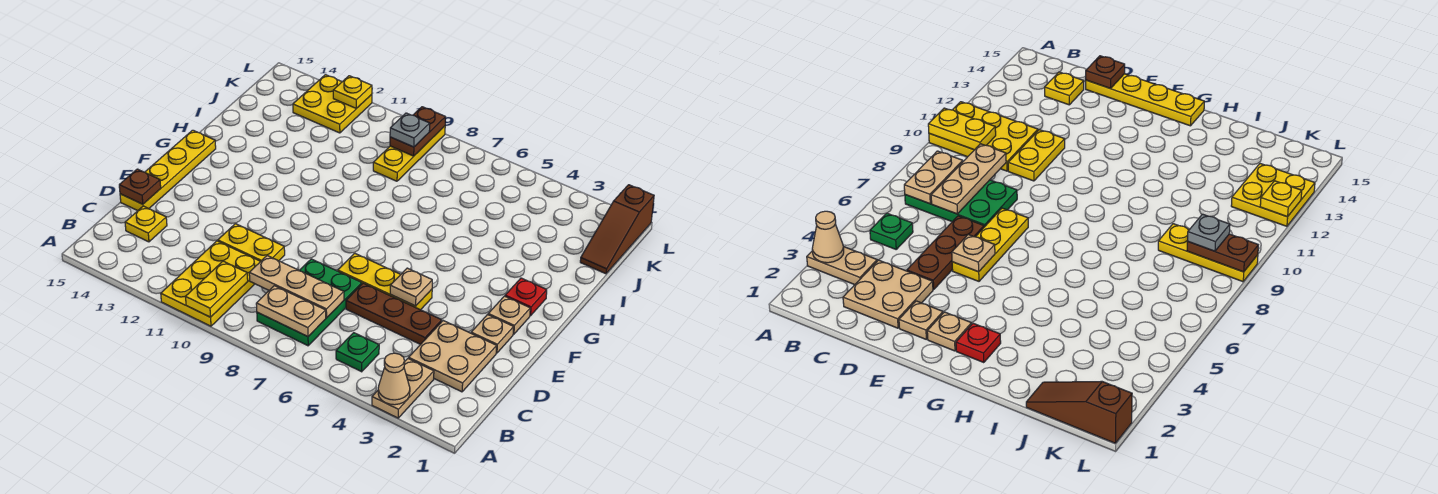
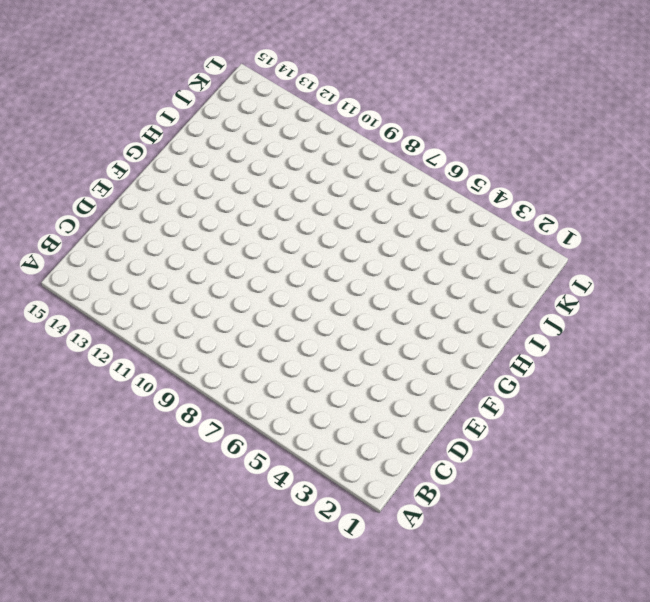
none -> tan 1x2 plate [372,359,434,418]
none -> yellow 2x3 plate [161,241,261,326]
none -> green 1x1 plate [336,333,379,372]

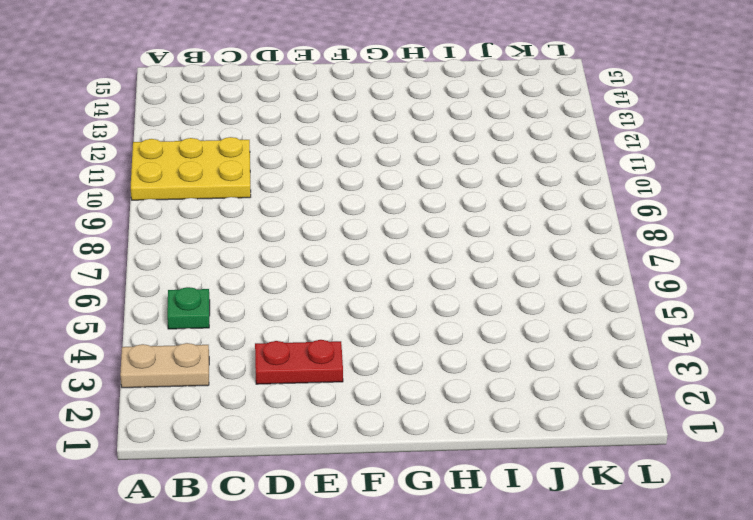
red 1x2 plate [255,340,343,384] -> tan 2x2 plate [409,321,497,392]
none -> green 2x3 plate [257,259,362,346]
none -> yellow 1x1 plate [125,206,167,242]
none -> brown 1x3 plate [346,283,442,345]

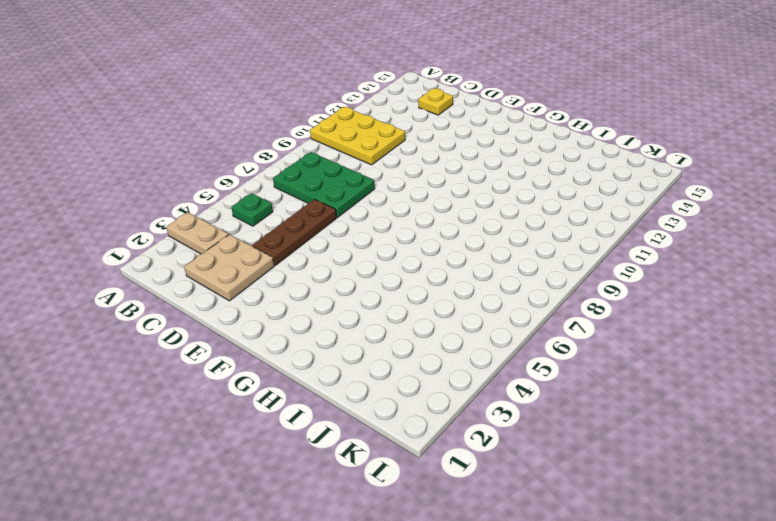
none -> yellow 1x2 plate [218,224,285,261]
none -> yellow 1x4 plate [120,130,216,211]
none -> tan 1x1 plate [471,315,514,353]

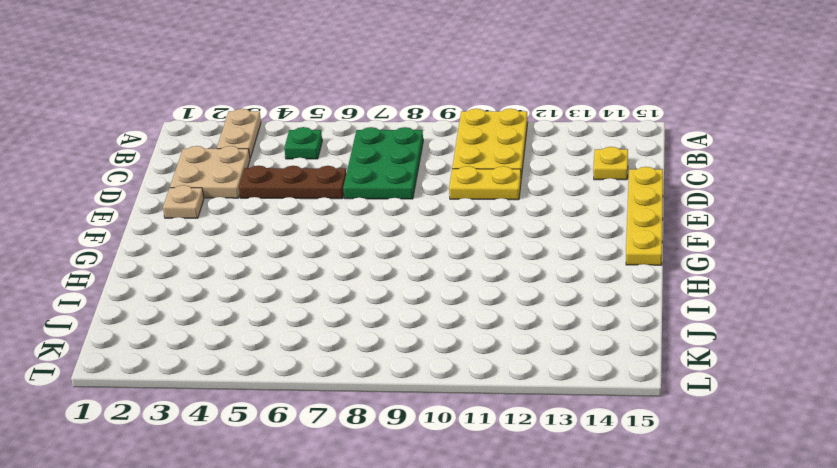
none -> yellow 1x3 plate [338,253,432,310]
none -> tan 1x1 plate [488,296,530,334]
none -> red 1x1 plate [505,278,547,316]

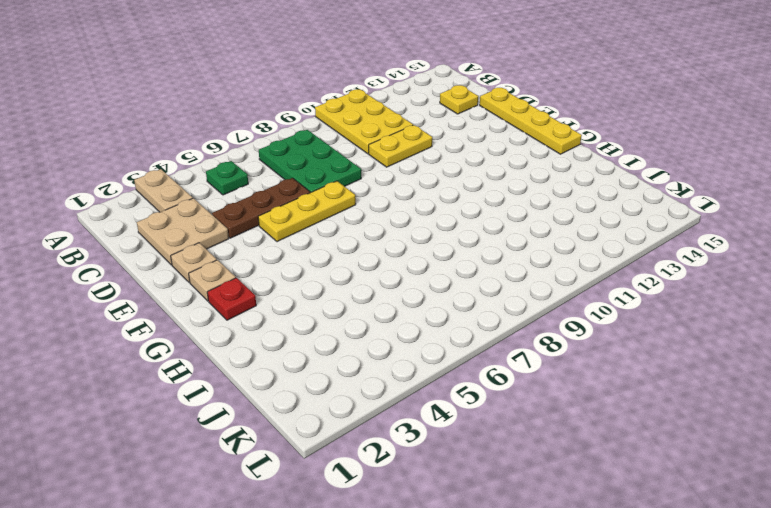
none -> brown 1x3 slope [580,185,654,274]
none -> yellow 1x3 plate [373,126,445,181]
none -> yellow 2x2 plate [293,75,372,133]

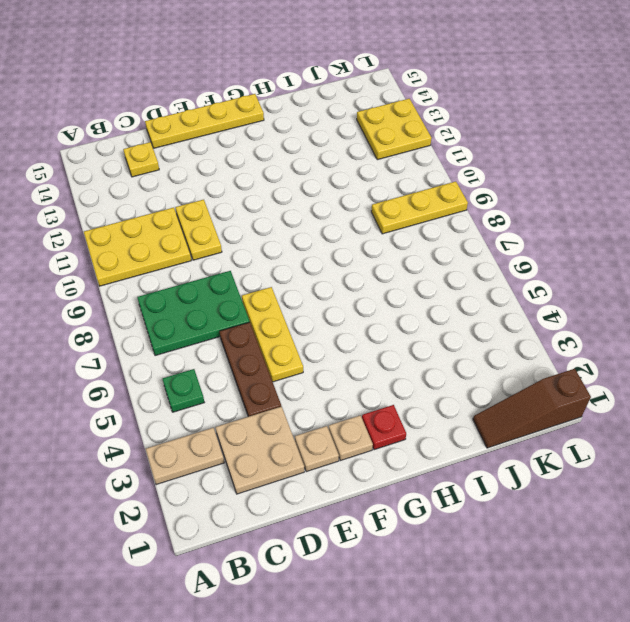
none -> tan 1x1 cone [378,353,410,405]
none -> yellow 1x2 plate [186,261,248,317]
none -> tan 1x2 plate [256,286,326,337]

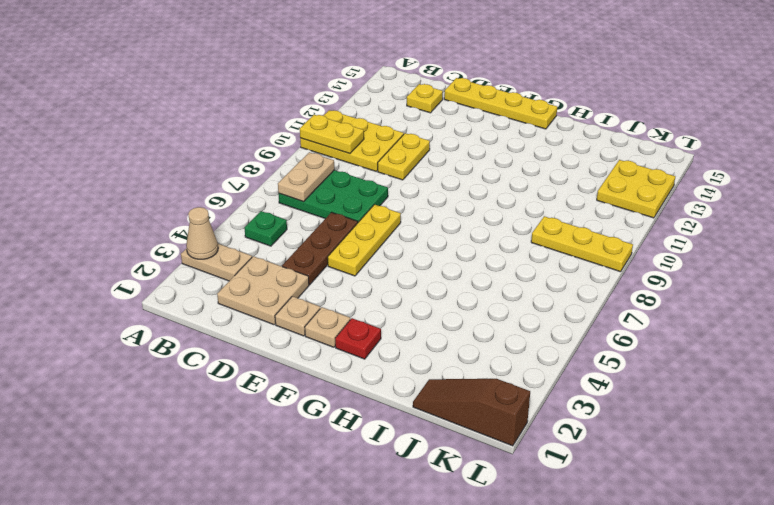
none -> tan 1x3 plate [249,256,344,318]
none -> brown 1x1 plate [119,169,161,204]
none -> tan 1x1 plate [390,268,432,306]

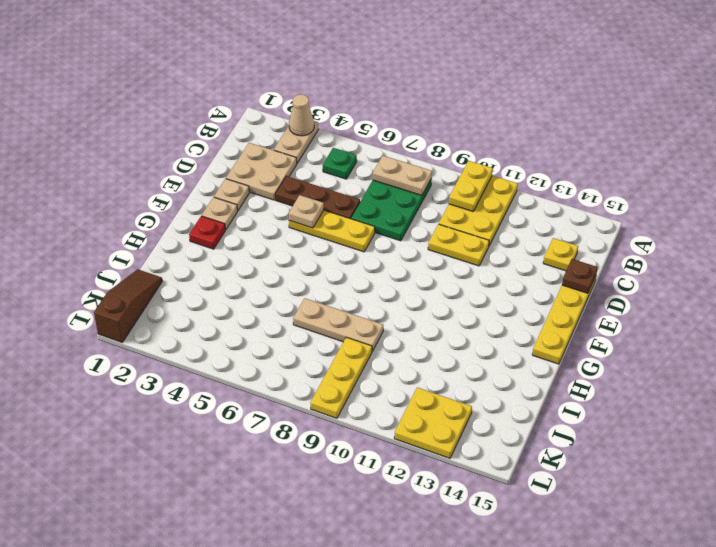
tan 1x3 plate [293,298,383,351] -> tan 1x3 plate moved to [249,256,344,318]
none -> brown 1x2 plate [390,107,445,156]
none -> yellow 1x1 plate [333,76,372,108]
none -> grey 1x1 plate [390,113,430,147]

